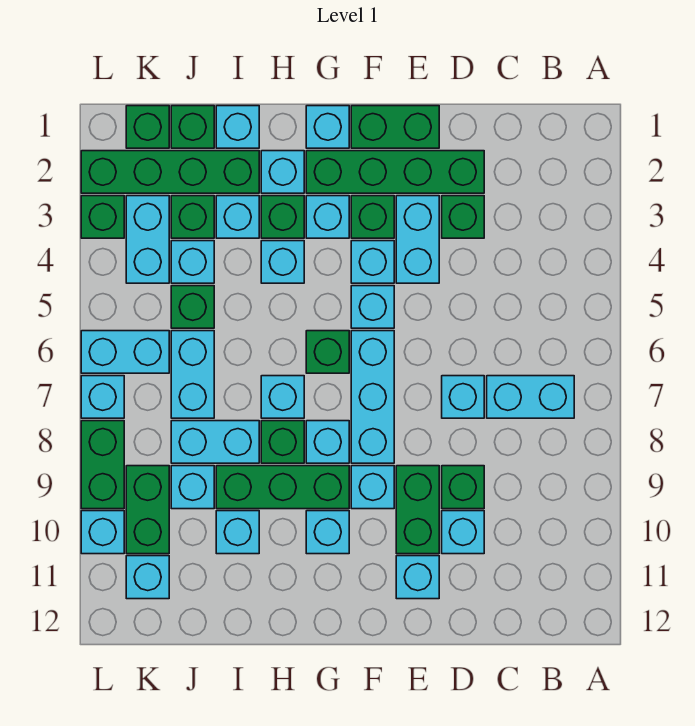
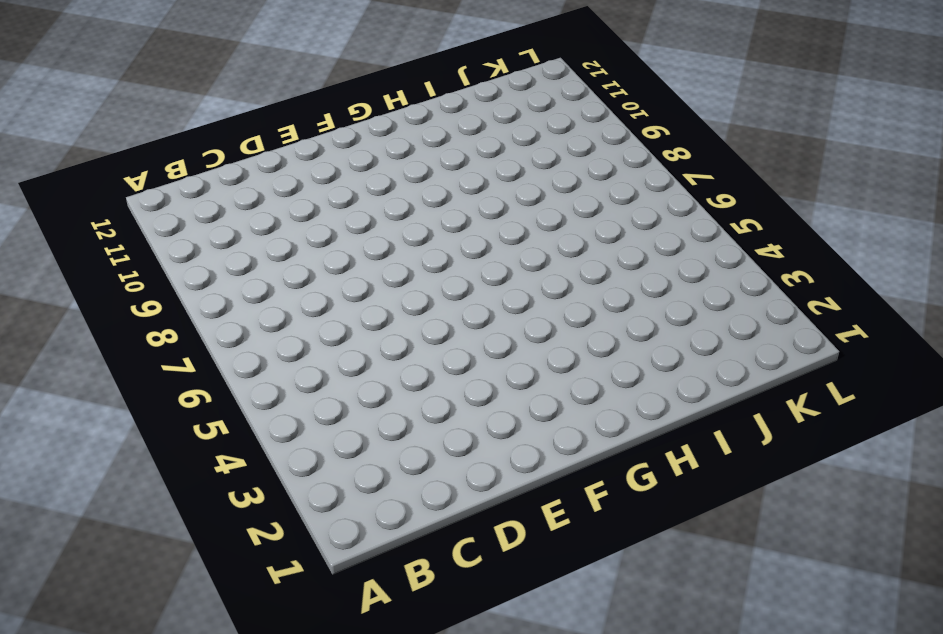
none -> cyan 1x2 brick [487,376,574,418]
none -> green 1x4 brick [306,151,484,193]
none -> green 1x1 brick [442,196,484,238]
none -> cyan 1x1 brick [442,376,484,418]

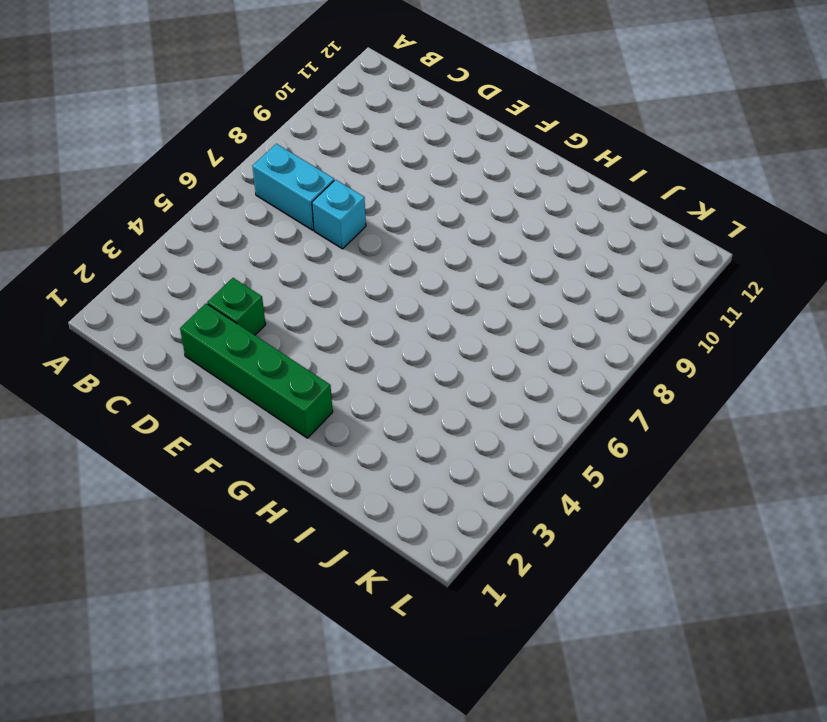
none -> green 1x1 brick [442,466,484,509]
none -> cyan 1x1 brick [442,511,484,554]
none -> green 1x2 brick [351,106,439,148]
none -> cyan 1x2 brick [396,196,439,283]

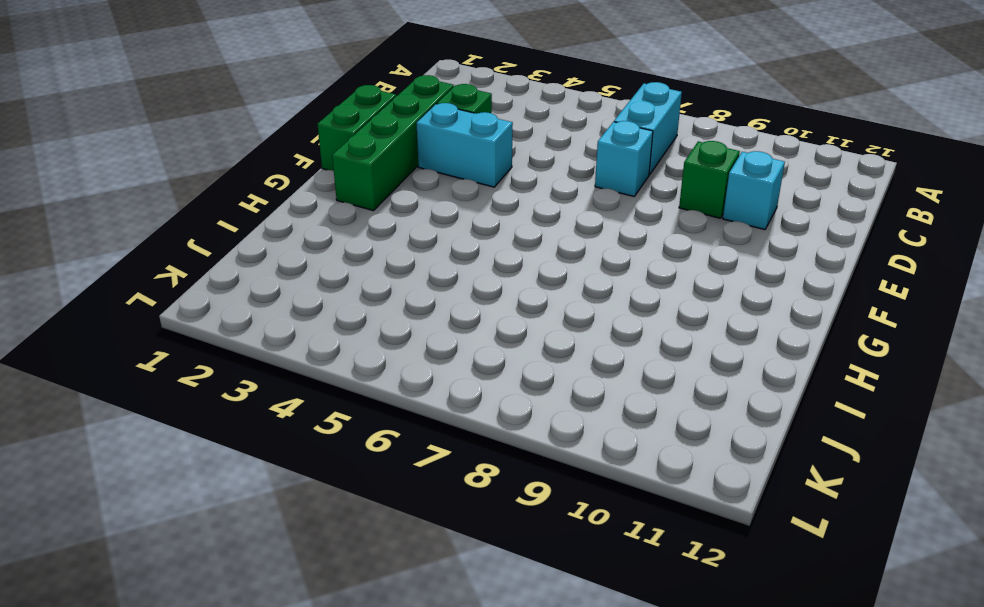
none -> green 1x2 brick [396,466,439,554]
none -> cyan 1x1 brick [396,556,439,599]
none -> green 1x1 brick [351,196,394,238]
none -> cyan 1x1 brick [351,241,394,283]

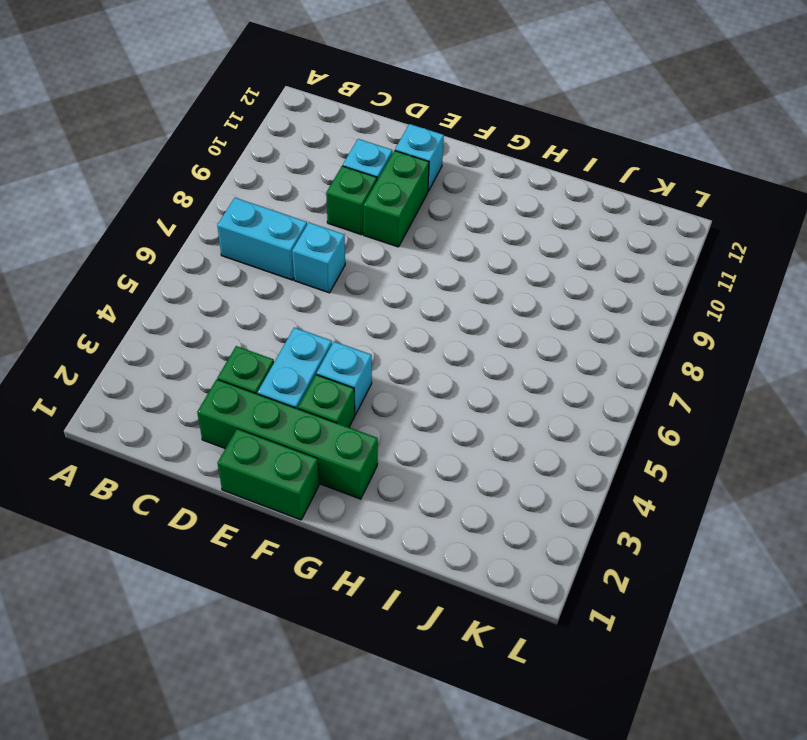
none -> cyan 1x1 brick [351,286,394,328]
none -> cyan 1x3 brick [351,331,394,463]
none -> cyan 1x1 brick [351,466,394,509]
none -> cyan 1x1 brick [306,106,349,148]

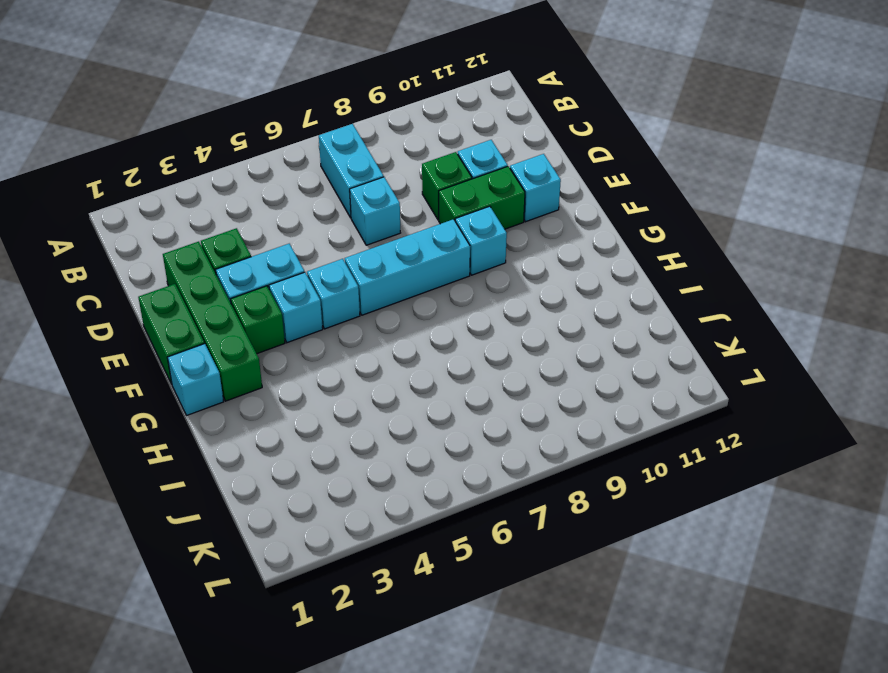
none -> cyan 1x1 brick [306,196,349,238]
none -> green 1x1 brick [306,331,349,373]
none -> cyan 1x1 brick [306,421,349,463]
none -> green 1x3 brick [216,466,349,509]

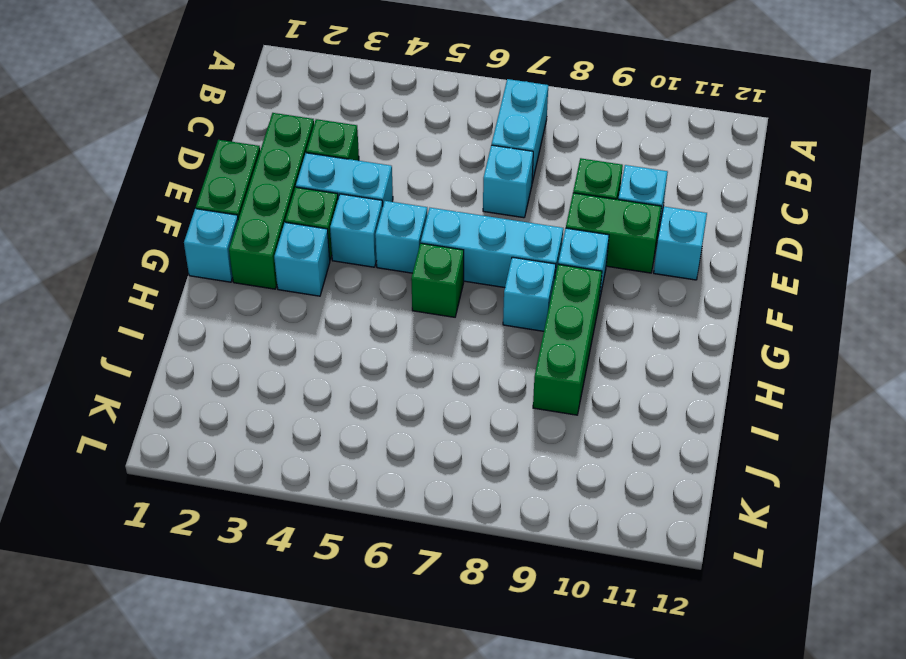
none -> cyan 1x1 brick [306,511,349,554]
none -> cyan 1x1 brick [261,151,304,193]
none -> green 1x1 brick [261,196,304,238]
none -> cyan 1x1 brick [261,241,304,283]

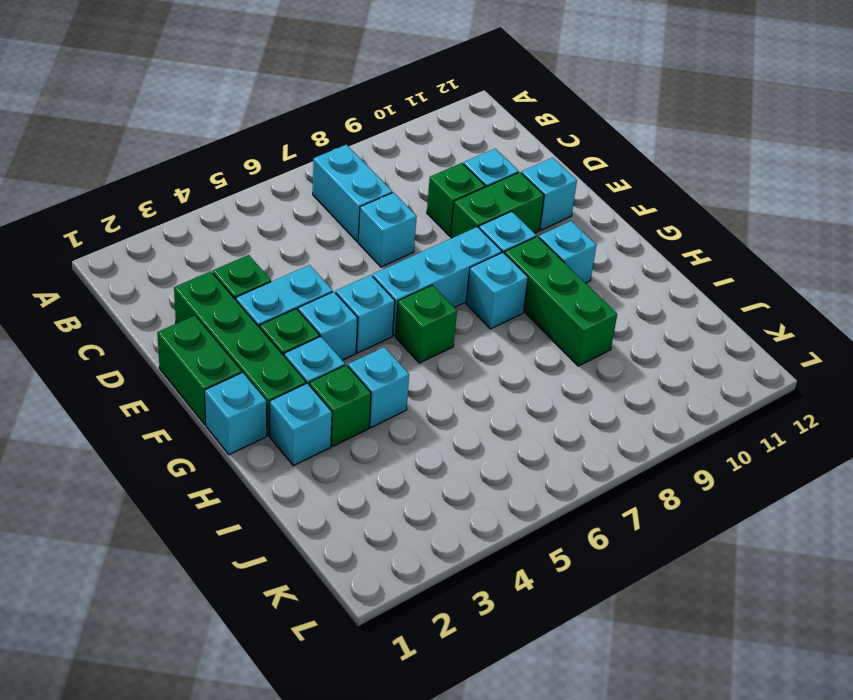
none -> cyan 1x1 brick [261,376,304,418]
none -> green 1x1 brick [261,421,304,463]
none -> cyan 1x1 brick [216,106,259,148]
none -> green 1x4 brick [81,151,259,193]

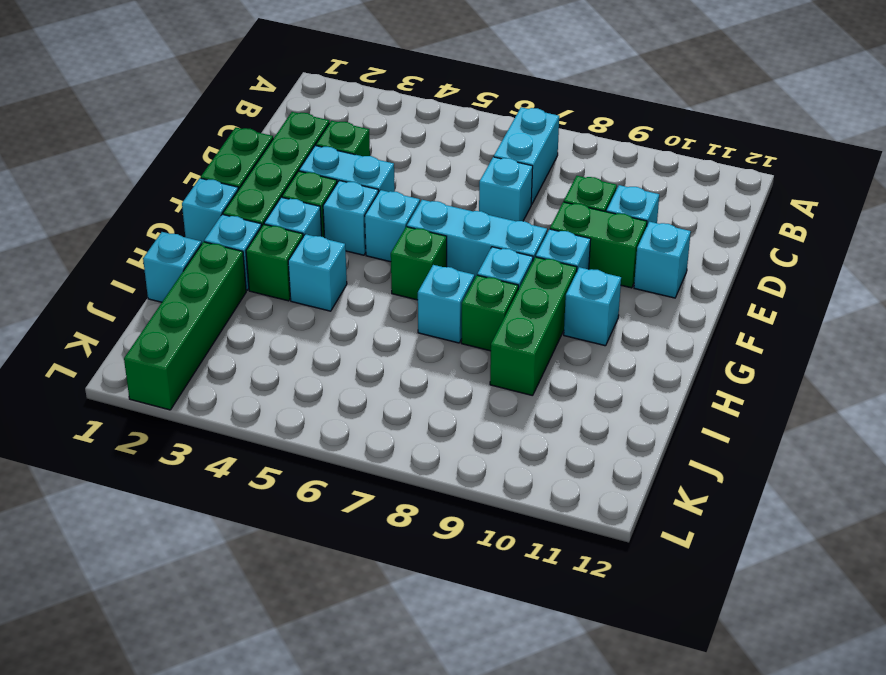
none -> cyan 1x1 brick [216,196,259,238]
none -> cyan 1x2 brick [171,421,259,463]
none -> cyan 1x1 brick [216,511,259,554]
none -> green 1x1 brick [171,106,214,148]

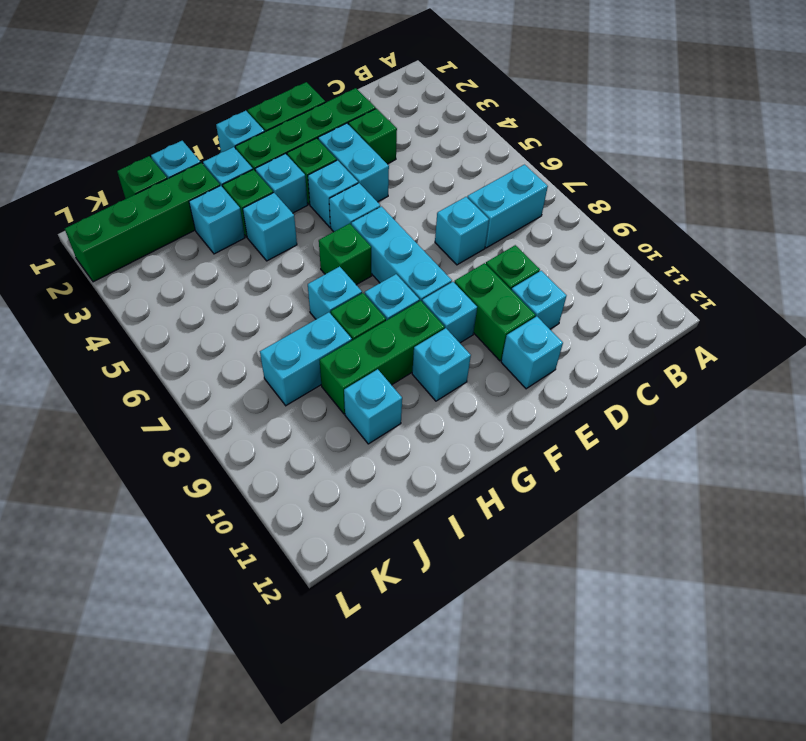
none -> green 1x1 brick [171,196,214,238]
none -> cyan 1x1 brick [171,241,214,283]
none -> green 1x1 brick [171,286,214,328]
none -> cyan 1x2 brick [171,331,214,418]

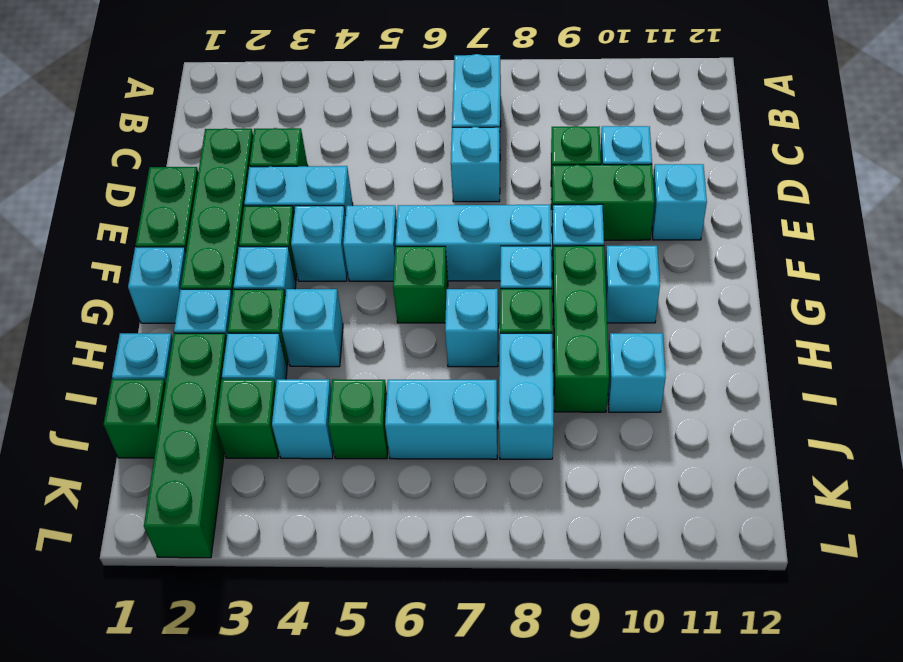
none -> cyan 1x1 brick [171,466,214,509]
none -> green 1x1 brick [126,106,169,148]
none -> cyan 1x2 brick [126,196,169,283]
none -> cyan 1x2 brick [81,331,169,373]

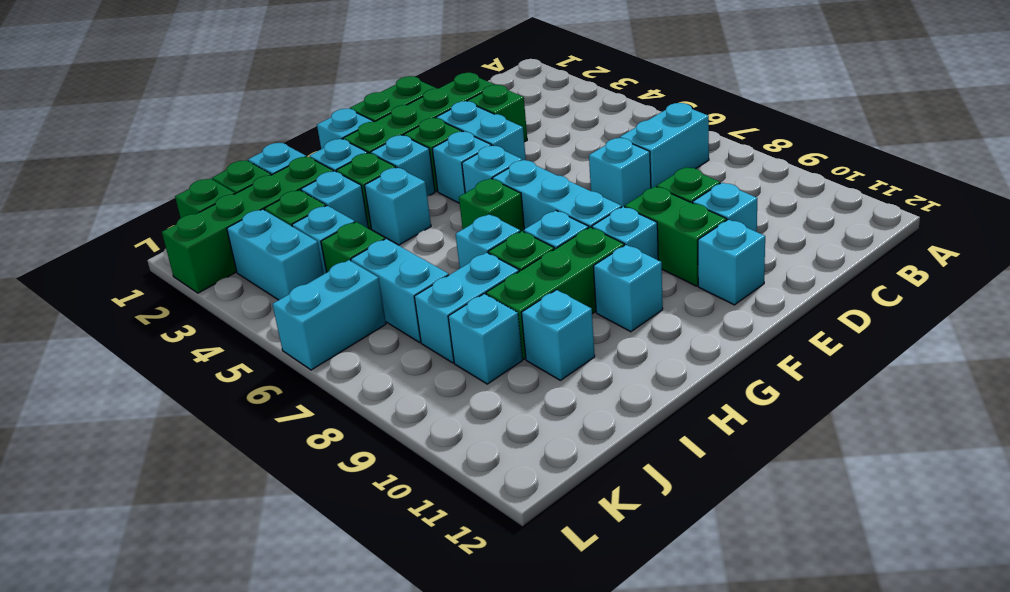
none -> green 1x2 brick [126,466,169,554]
none -> cyan 1x1 brick [126,556,169,599]
none -> green 1x1 brick [81,196,124,238]
none -> cyan 1x1 brick [81,376,124,418]

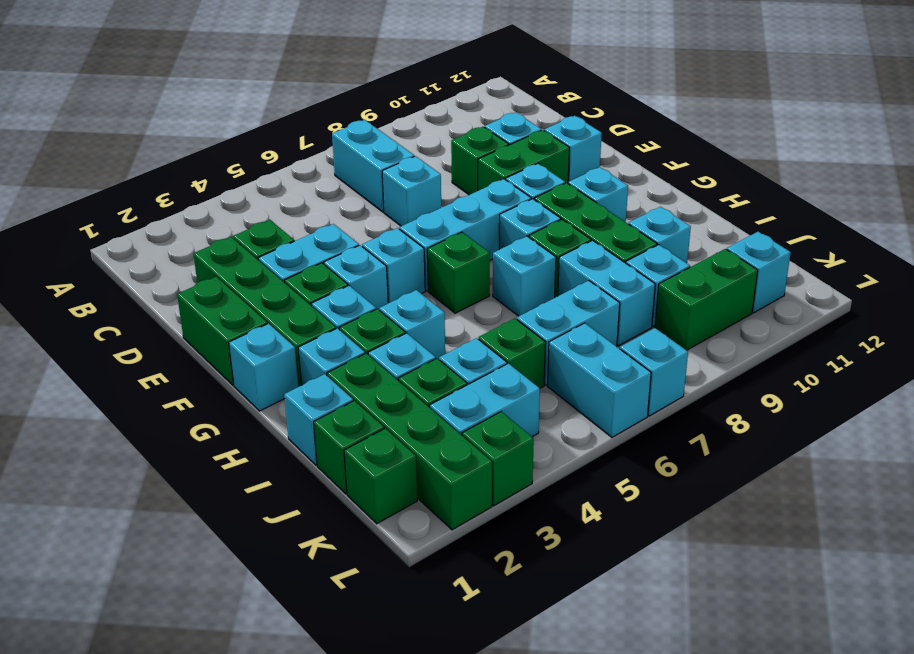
none -> green 1x2 brick [81,421,124,509]
none -> cyan 1x1 brick [81,511,124,554]

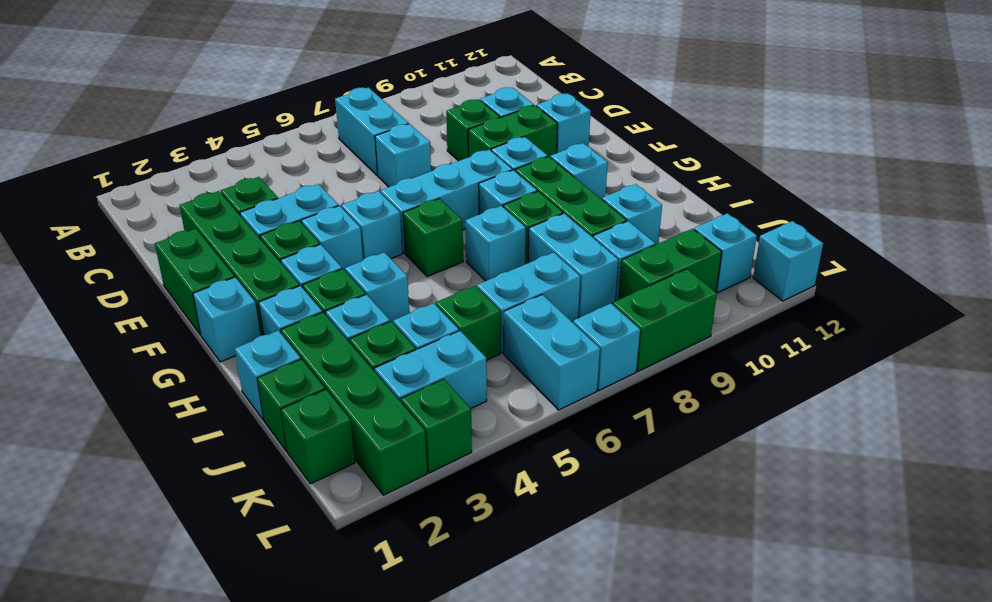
cyan 1x1 brick [753,221,823,301] -> cyan 1x1 brick moved to [81,511,124,554]

